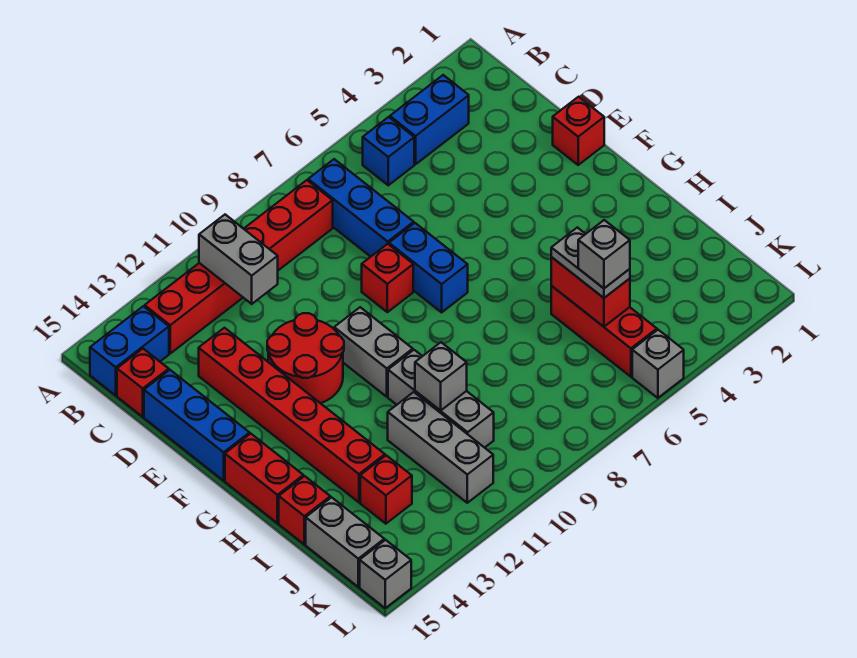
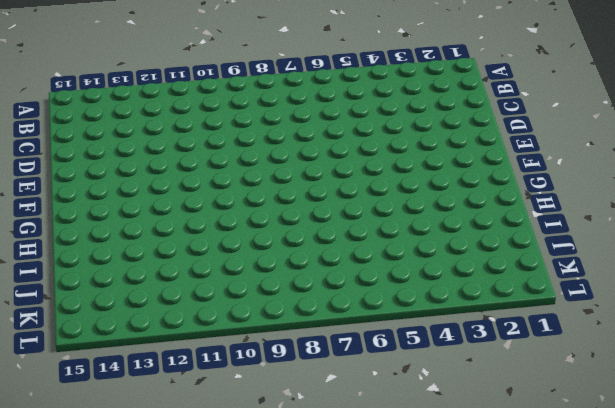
none -> blue 1x2 brick [390,75,469,164]
none -> blue 1x1 brick [363,117,414,185]
none -> blue 1x3 brick [308,159,414,257]

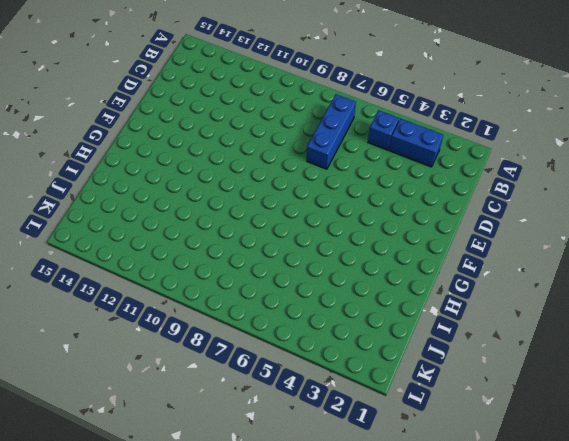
none -> red 1x6 brick [145,180,333,353]
none -> blue 1x2 brick [90,306,169,395]
none -> red 1x1 brick [117,349,169,417]

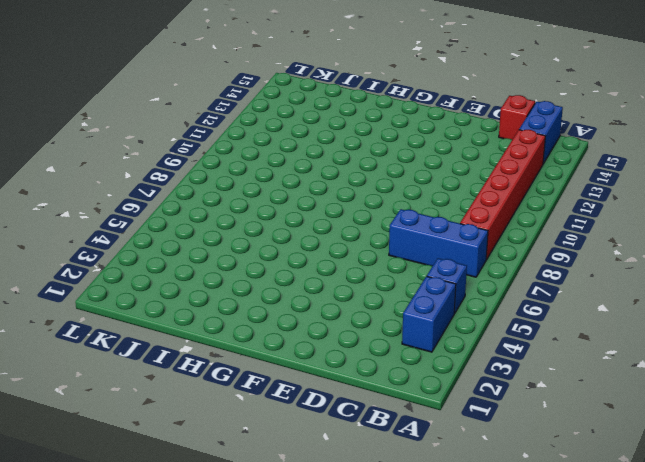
none -> red 1x6 brick [199,328,385,502]
none -> blue 1x3 brick [144,370,250,481]
none -> red 1x1 brick [553,97,604,165]

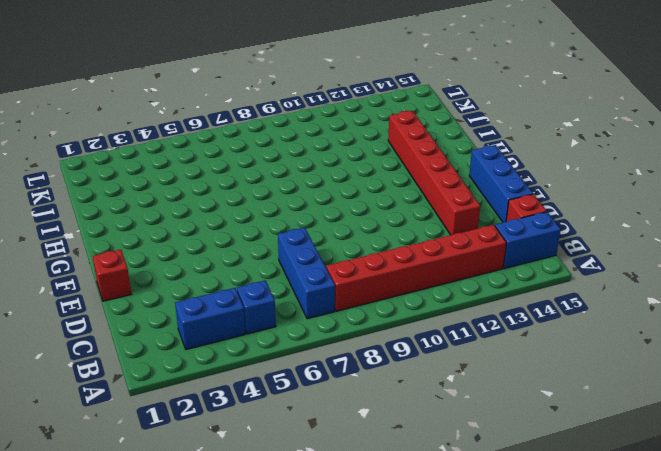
none -> blue 1x2 brick [389,223,468,312]
none -> red 1x1 brick [362,244,413,312]
none -> red 2x2 round brick [267,313,344,403]

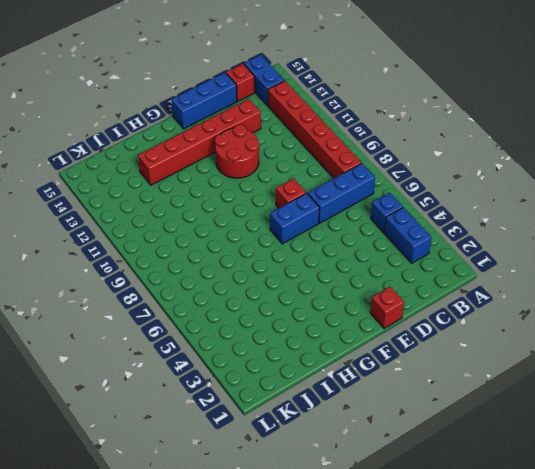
none -> grey 1x2 brick [334,307,413,397]
none -> red 1x2 brick [225,434,303,523]
none -> grey 1x3 brick [388,350,494,448]

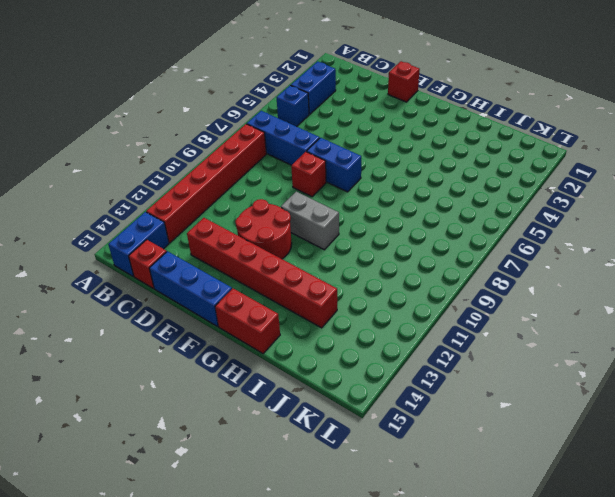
none -> grey 1x3 brick [388,350,494,448]
none -> red 1x3 brick [551,286,657,377]
none -> grey 1x3 brick [388,392,493,503]

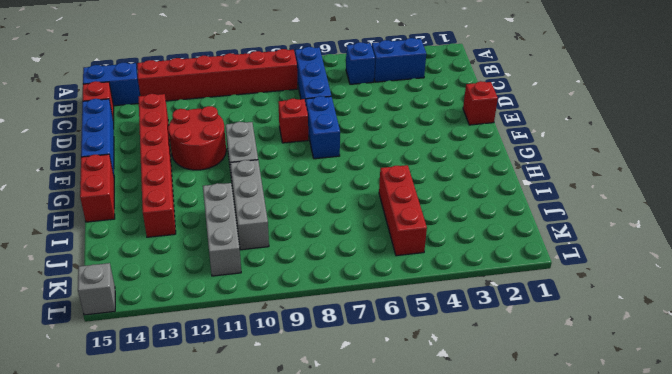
none -> red 1x1 brick [279,476,330,544]
none -> red 1x1 brick [360,455,412,524]
none -> grey 1x2 brick [306,497,384,587]

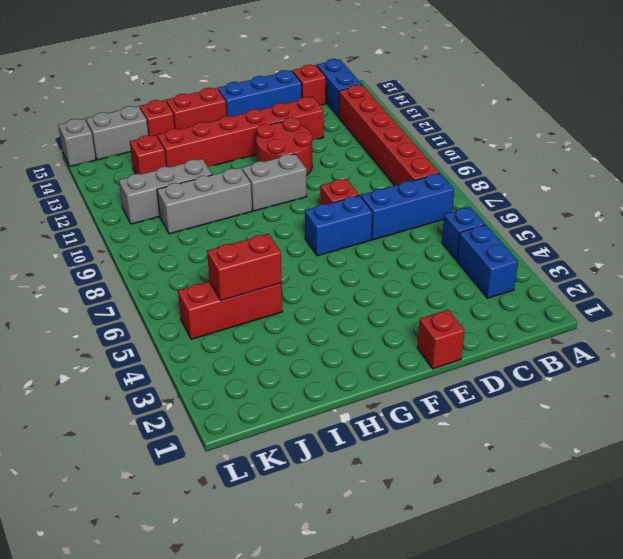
none -> grey 1x1 brick [632,330,684,398]
none -> grey 1x2 brick [199,215,278,304]
none -> grey 1x1 brick [415,342,467,411]

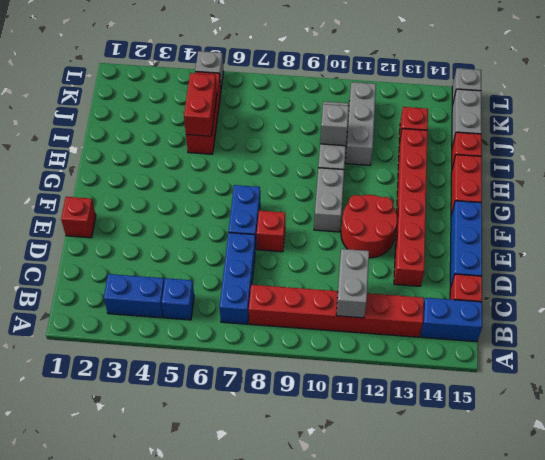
none -> grey 1x2 plate [551,227,630,298]
none -> grey 1x1 brick [578,220,630,288]

